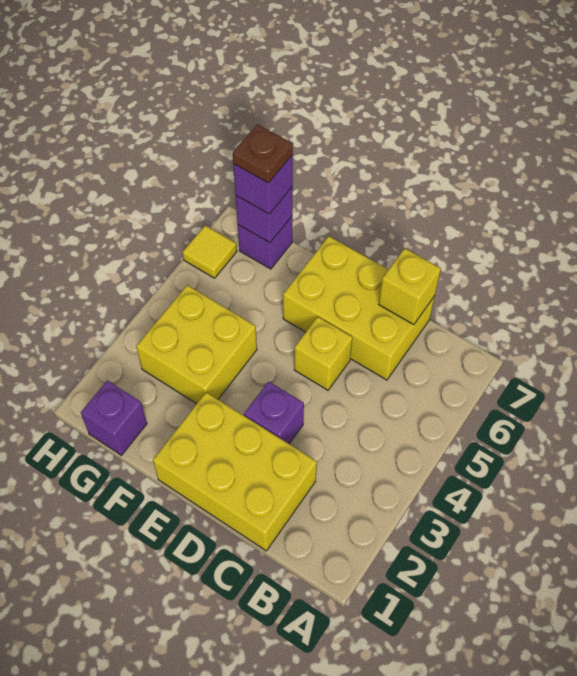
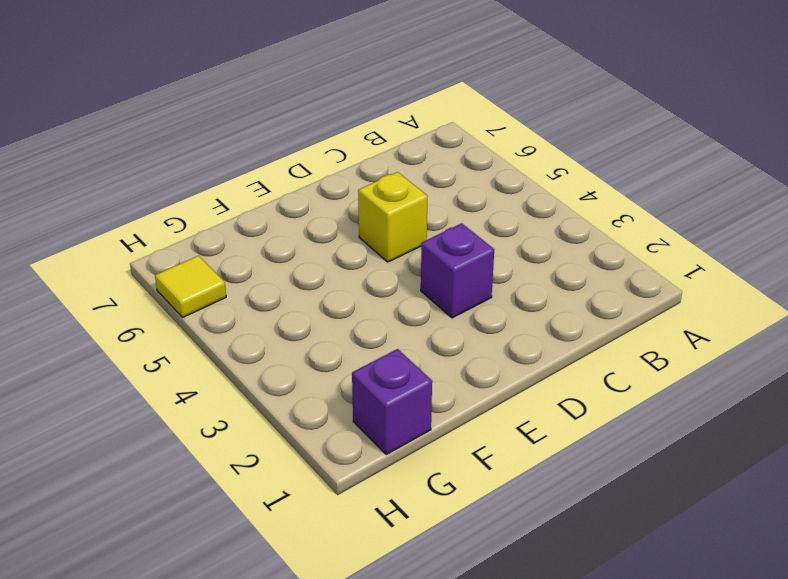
none -> yellow 2x3 brick [153,392,317,551]
none -> yellow 2x3 brick [283,236,435,380]
none -> yellow 2x2 brick [136,285,257,404]

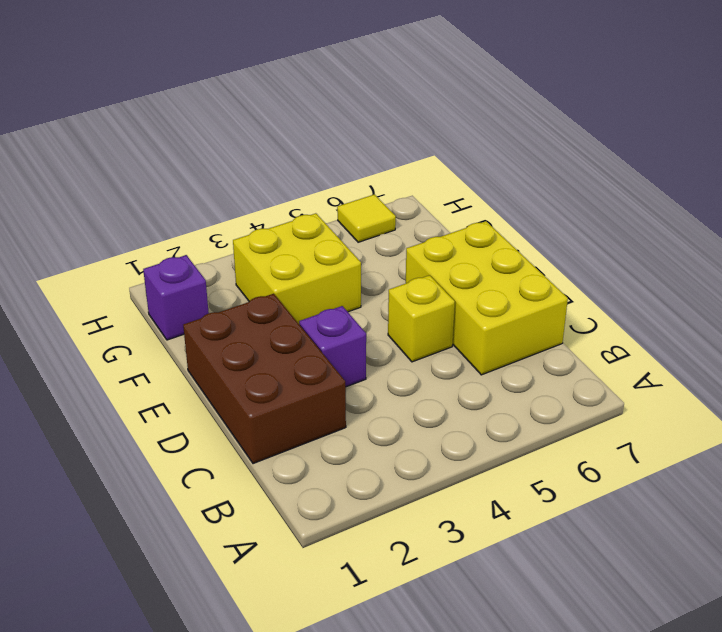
brown 2x3 brick [183,294,346,464] -> yellow 2x3 brick [153,392,317,551]
none -> purple 1x1 brick [238,217,292,269]
none -> yellow 1x1 brick [379,248,441,325]
none -> purple 1x1 brick [236,187,293,243]

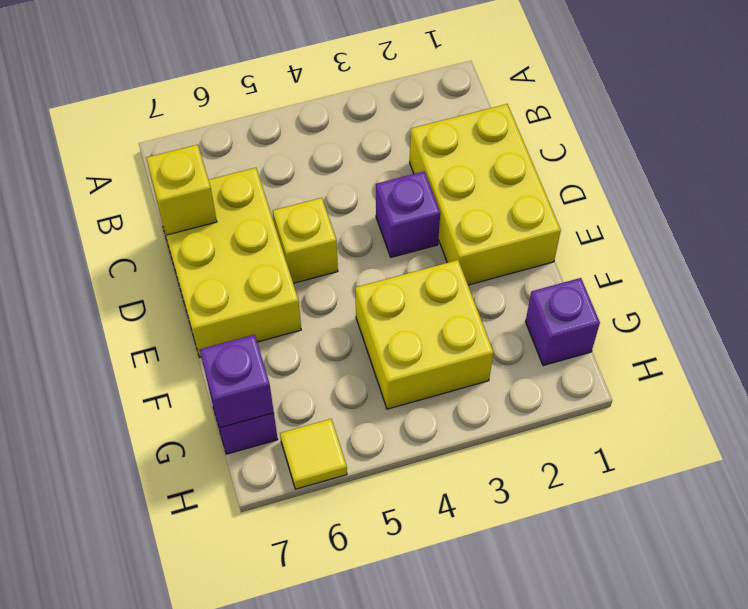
none -> purple 1x1 brick [233,155,293,214]
none -> brown 1x1 plate [233,124,293,183]

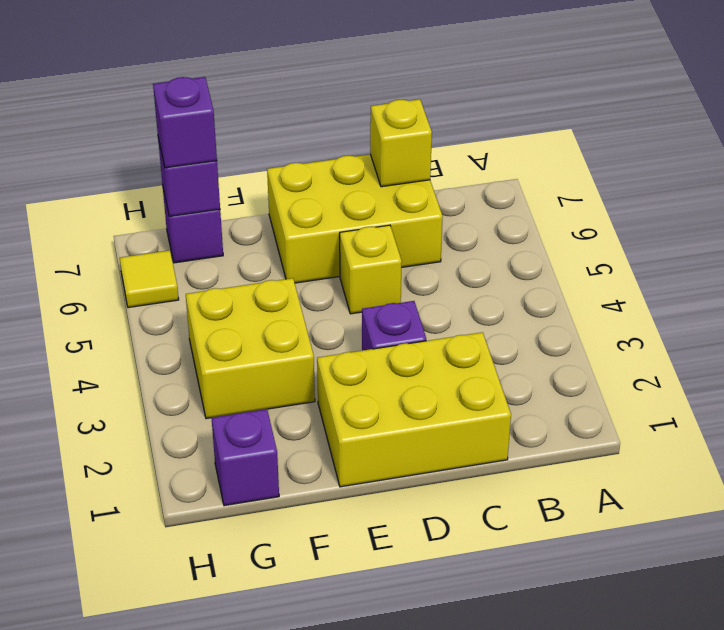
none -> brown 1x1 plate [233,124,293,183]

